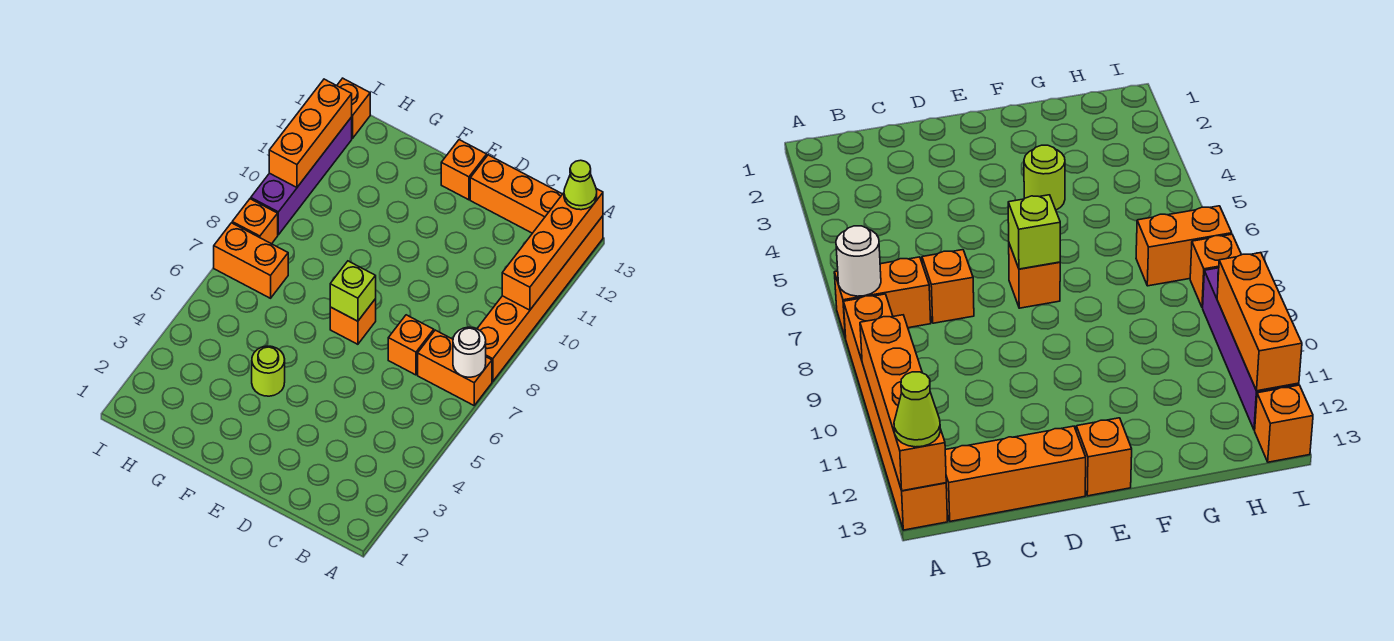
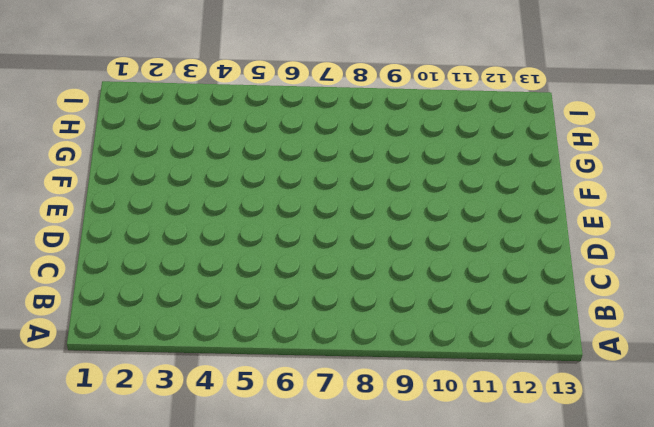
none -> orange 1x2 brick [418,330,492,405]
none -> orange 1x6 brick [477,216,603,382]
none -> orange 1x3 brick [470,155,562,233]

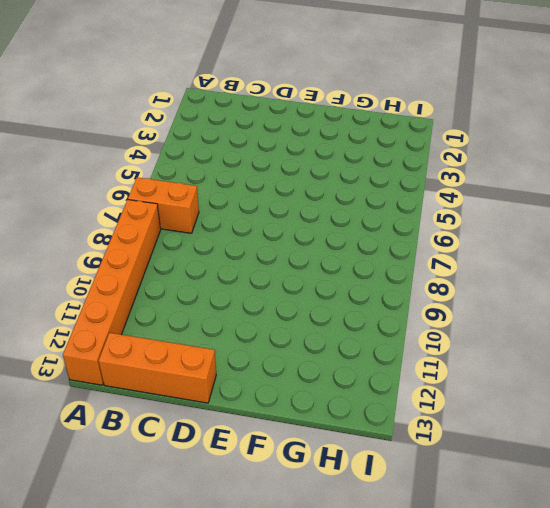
none -> orange 1x1 brick [388,315,434,375]
none -> orange 1x1 brick [330,299,376,344]
none -> orange 1x1 brick [441,140,487,200]

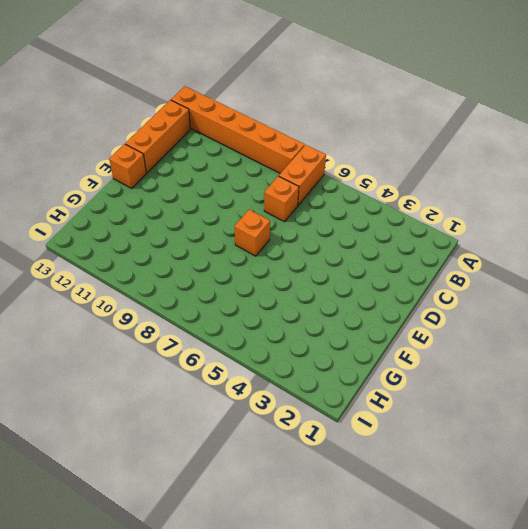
none -> lime 1x1 round brick [252,346,285,396]
none -> orange 1x2 brick [214,223,288,298]
none -> orange 1x1 brick [232,199,278,244]

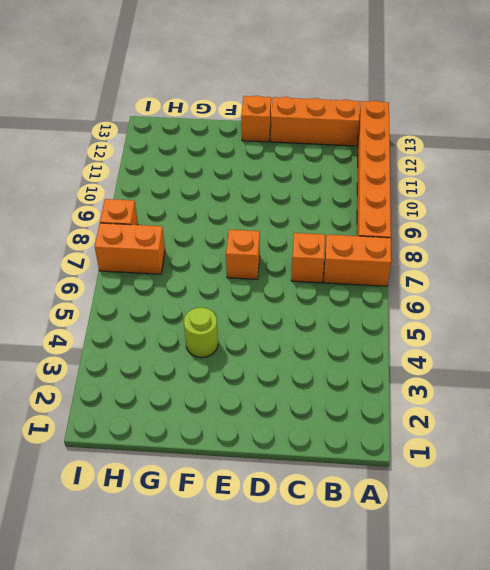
none -> purple 1x4 brick [251,117,352,235]
none -> orange 1x1 brick [337,78,370,138]
none -> white 1x1 round brick [453,327,486,377]

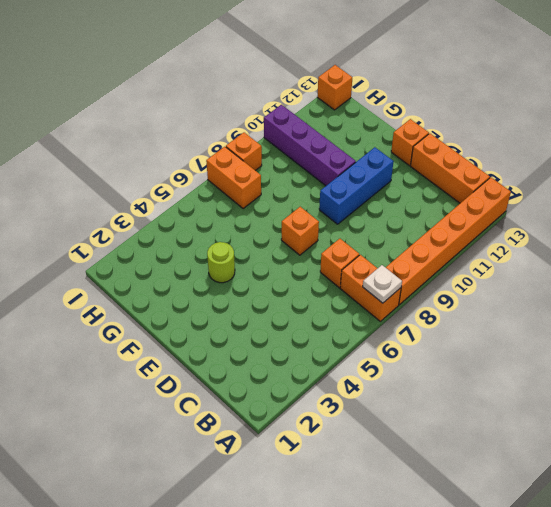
white 1x1 plate [363,265,402,303] -> white 1x1 round brick [453,327,486,377]
blue 1x3 brick [319,147,394,224] -> none
purple 1x4 brick [264,105,356,186] -> purple 1x4 brick turned to [251,117,352,235]
none -> orange 1x4 brick [502,189,603,310]
none -> lime 1x1 brick [330,261,376,321]
none -> orange 1x3 brick [269,79,352,187]

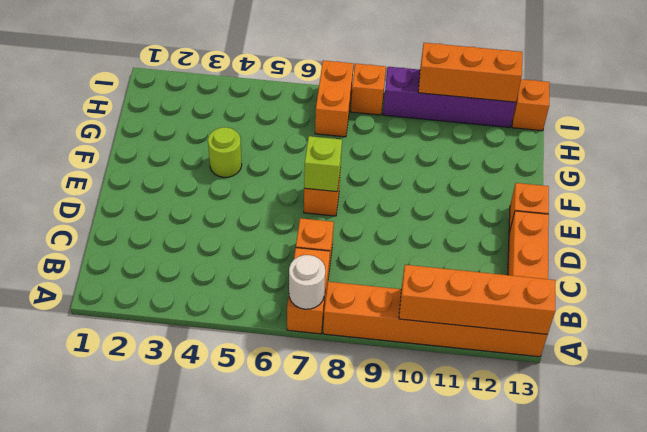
none -> lime 1x1 cone [564,160,597,210]

